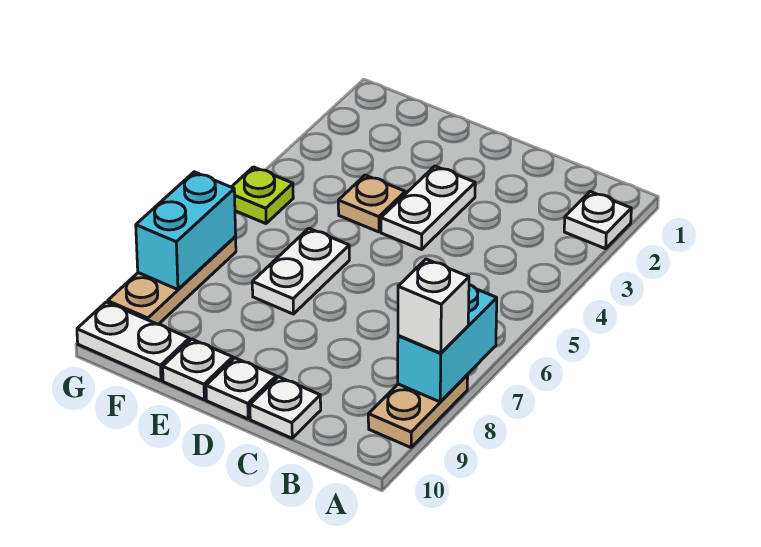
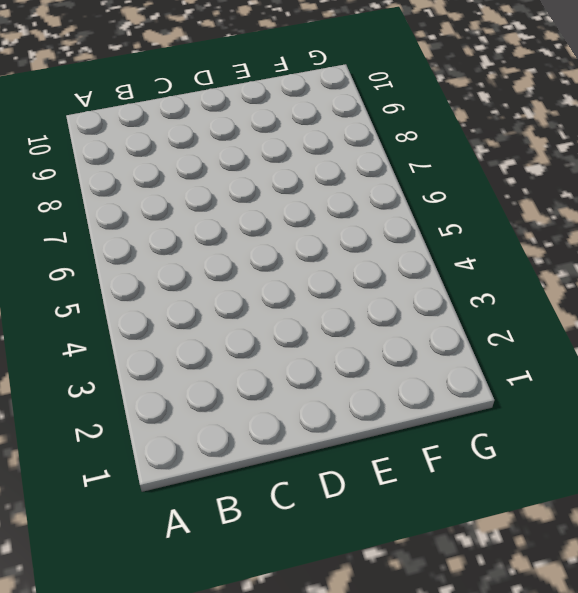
none -> white 1x1 plate [564,192,631,249]
none -> tan 1x2 plate [368,375,468,447]
none -> white 1x1 plate [250,377,321,438]

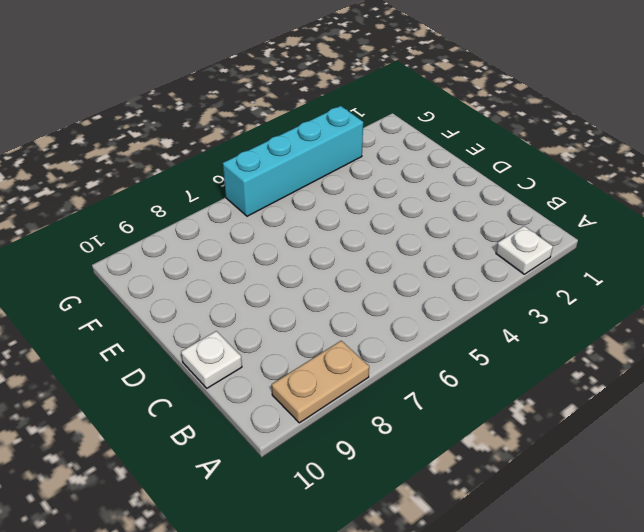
cyan 1x4 brick [223,106,363,216] -> lime 1x1 plate [232,167,293,224]
none -> white 1x2 plate [381,166,475,250]
none -> white 1x1 plate [206,358,276,419]
none -> tan 1x1 plate [338,175,405,232]

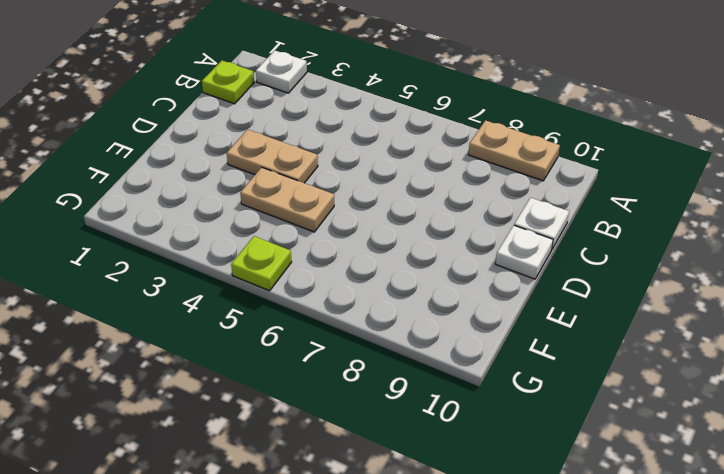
lime 1x1 plate [202,61,254,104] -> none
tan 1x2 plate [227,129,318,183] -> white 1x2 plate [381,166,475,250]
tan 1x2 plate [240,167,334,232] -> tan 1x1 plate [338,175,405,232]
none -> white 1x2 plate [252,228,349,314]
none -> white 1x1 plate [163,339,233,400]
none -> white 1x2 plate [77,302,189,381]

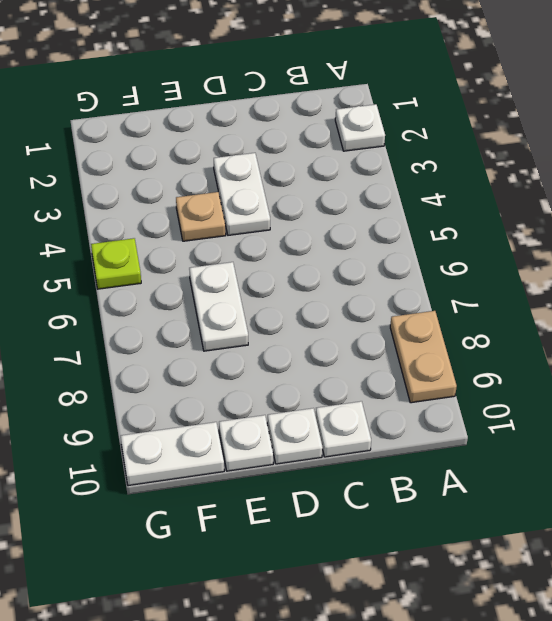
none -> tan 1x3 plate [108,237,236,324]
none -> cyan 1x2 brick [398,285,497,402]
none -> cyan 1x2 brick [136,172,236,289]

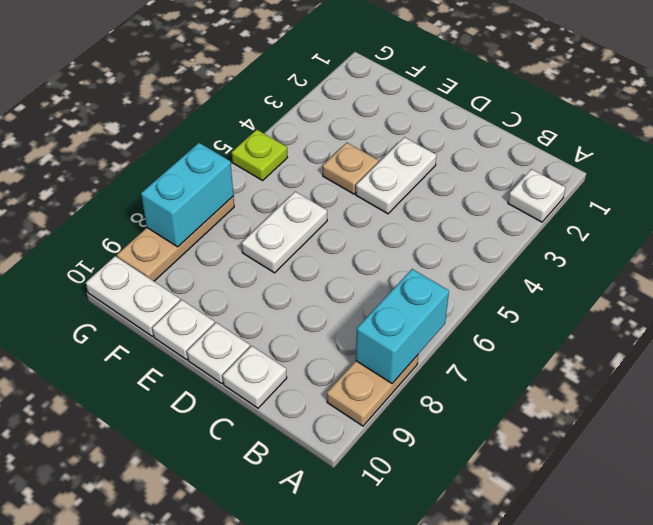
none -> white 1x1 brick [398,259,469,353]

